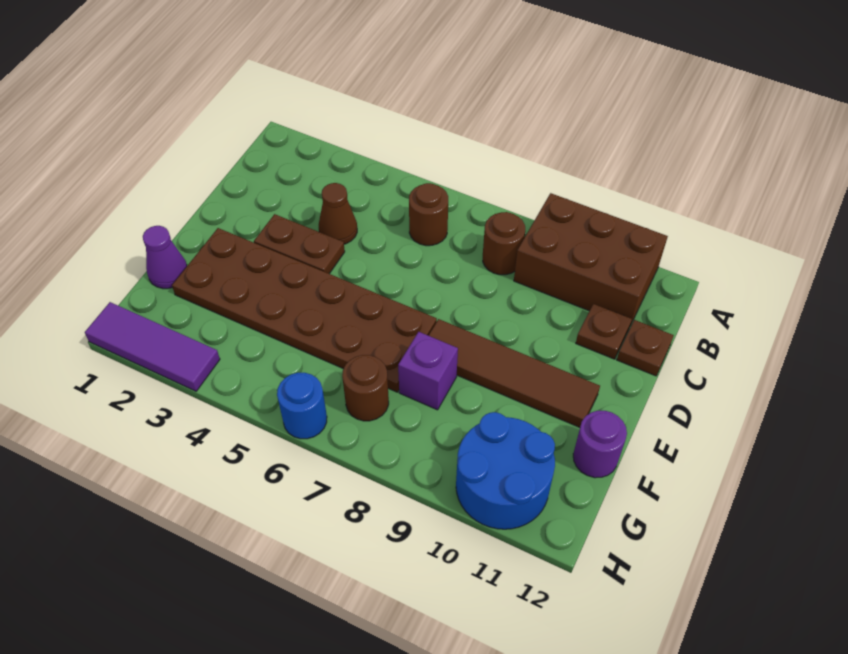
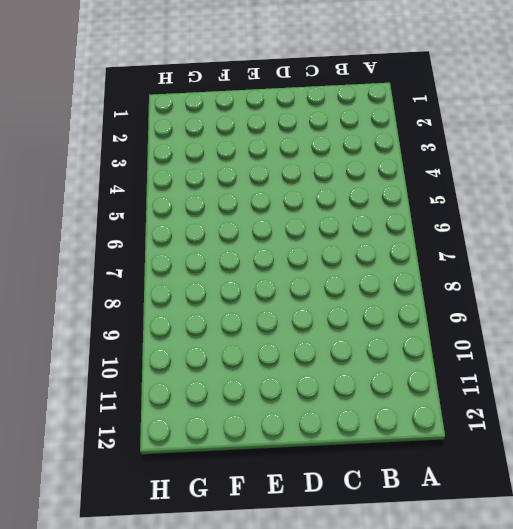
none -> brown 2x3 brick [514,193,668,326]
none -> brown 1x1 round brick [409,183,448,246]
none -> brown 1x1 round brick [483,212,525,275]

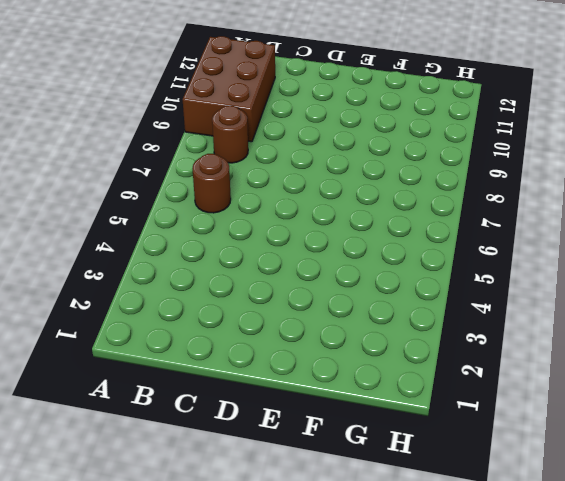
none -> brown 1x1 cone [319,183,357,244]
none -> brown 1x1 plate [576,304,632,359]
none -> brown 1x1 plate [617,320,674,376]

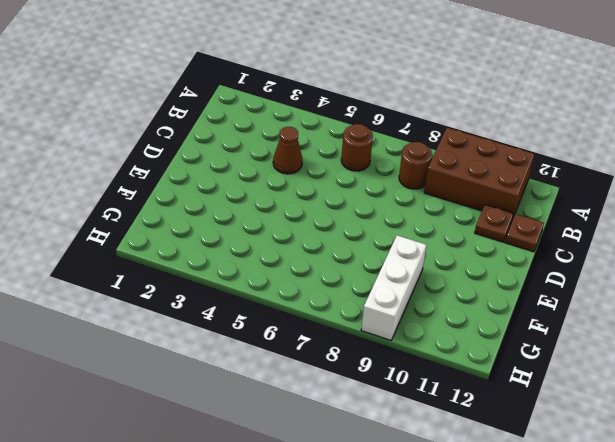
white 1x3 brick [361,235,426,340] -> none
none -> brown 1x2 plate [254,214,345,274]
none -> brown 2x6 plate [172,228,437,392]
none -> brown 1x4 tile [428,319,600,428]

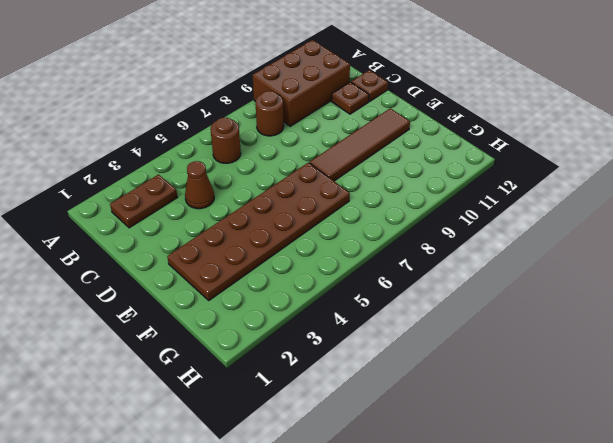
brown 1x2 plate [110,175,177,228] -> brown 1x2 plate moved to [254,214,345,274]
none -> purple 1x1 cone [143,226,187,289]
none -> purple 1x1 brick [398,332,458,410]
none -> purple 1x1 round brick [573,411,627,478]

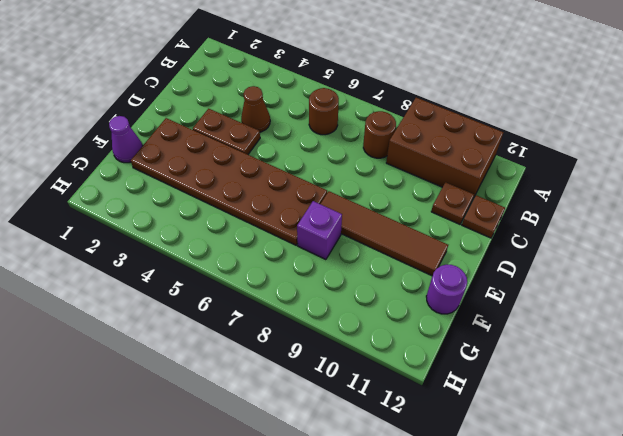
none -> brown 1x1 round brick [342,355,389,421]
none -> blue 2x2 round brick [456,412,555,529]
none -> purple 1x3 tile [85,302,220,391]

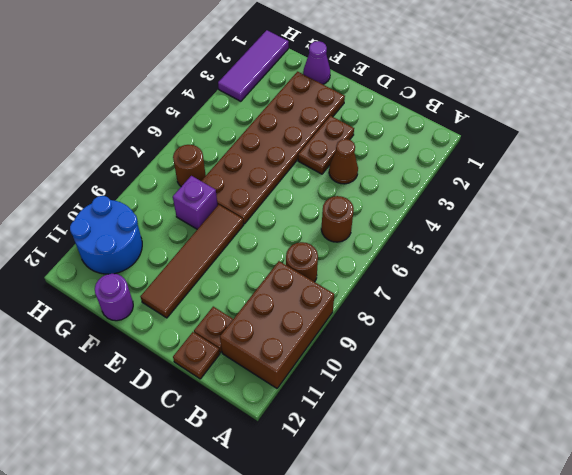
none -> blue 1x1 round brick [277,373,327,439]

